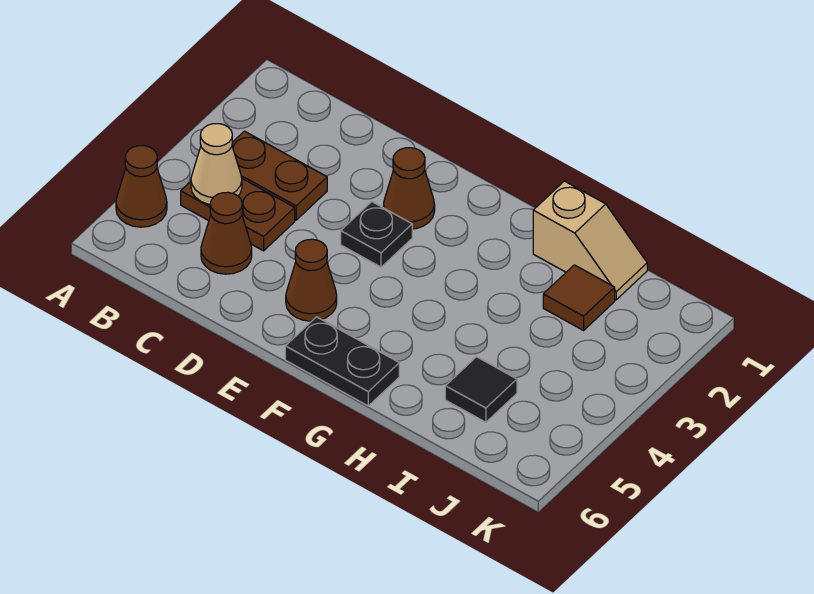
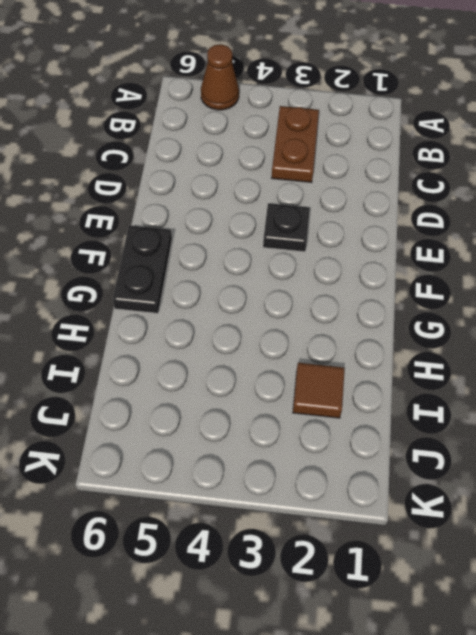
none -> brown 1x2 plate [181,179,295,251]
none -> brown 1x1 cone [201,192,252,274]
none -> brown 1x1 cone [384,148,435,229]

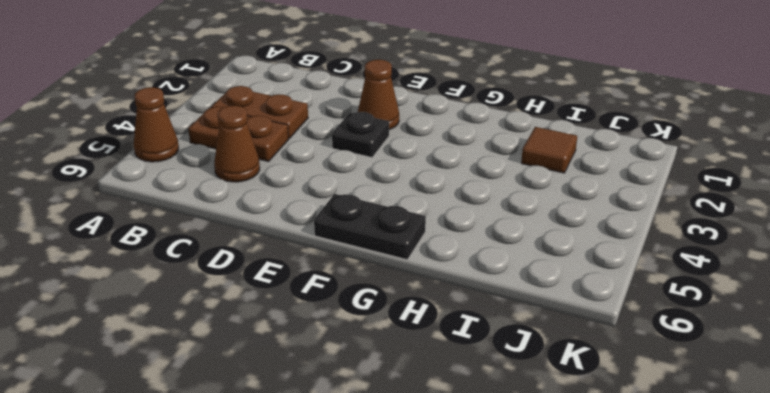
none -> brown 1x1 cone [286,239,337,321]
none -> tan 1x2 slope [533,181,647,300]
none -> black 1x1 tile [445,357,517,422]

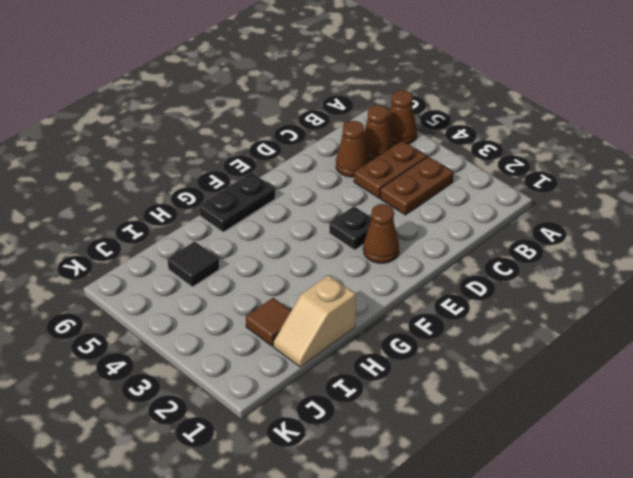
brown 1x1 cone [363,105,393,161] -> brown 1x1 cone moved to [286,239,337,321]
none -> tan 1x1 cone [191,124,242,204]

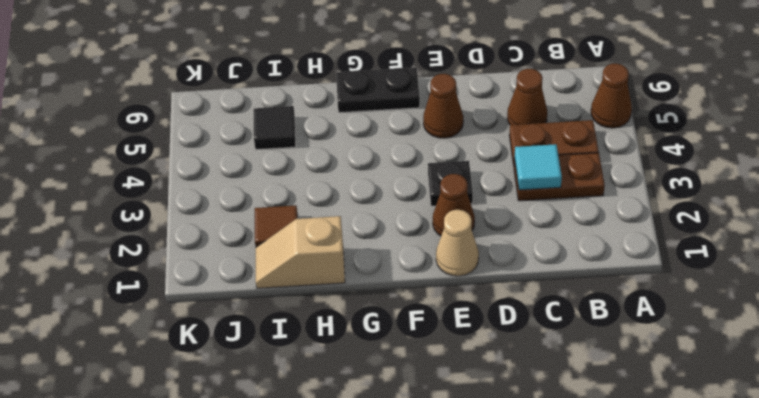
cyan 1x1 tile [514,144,562,190] -> none
tan 1x1 cone [436,210,479,276] -> tan 1x1 cone moved to [191,124,242,204]

